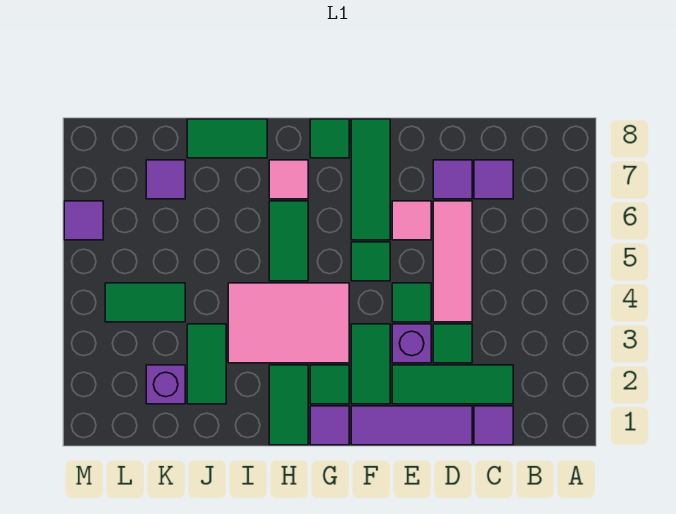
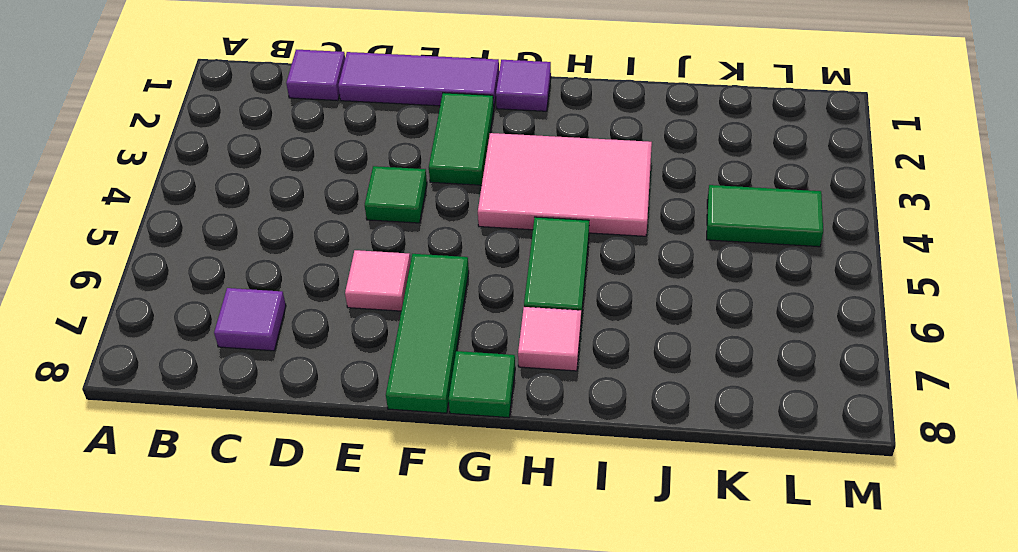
none -> green 1x3 tile [392,365,513,404]
none -> green 1x1 tile [433,324,472,363]
none -> pink 1x3 tile [433,201,472,322]

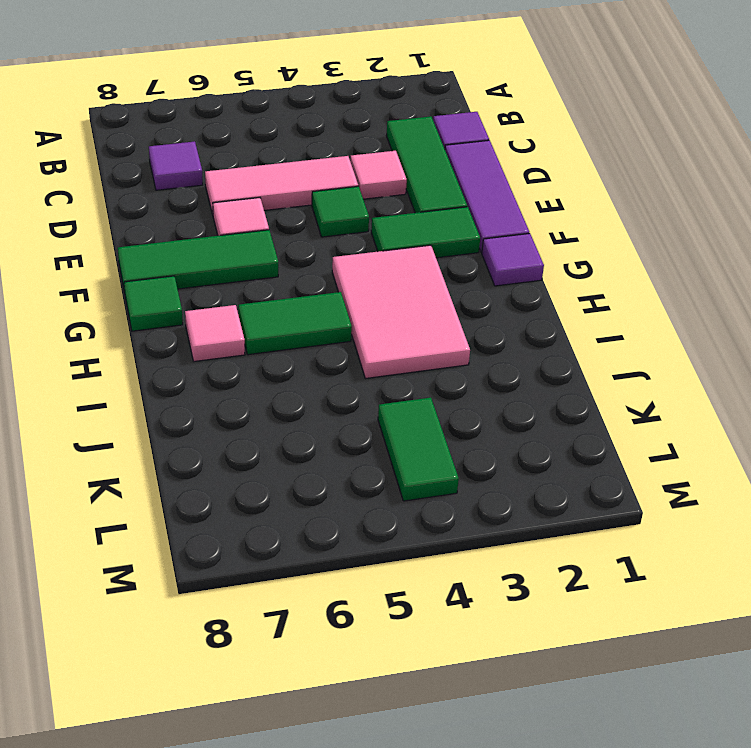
pink 1x1 tile [350,151,407,199] -> green 1x1 tile [433,324,472,363]
none -> purple 1x1 tile [433,160,472,199]
none -> purple 1x1 brick [392,324,431,363]
none -> green 1x1 tile [351,242,390,281]

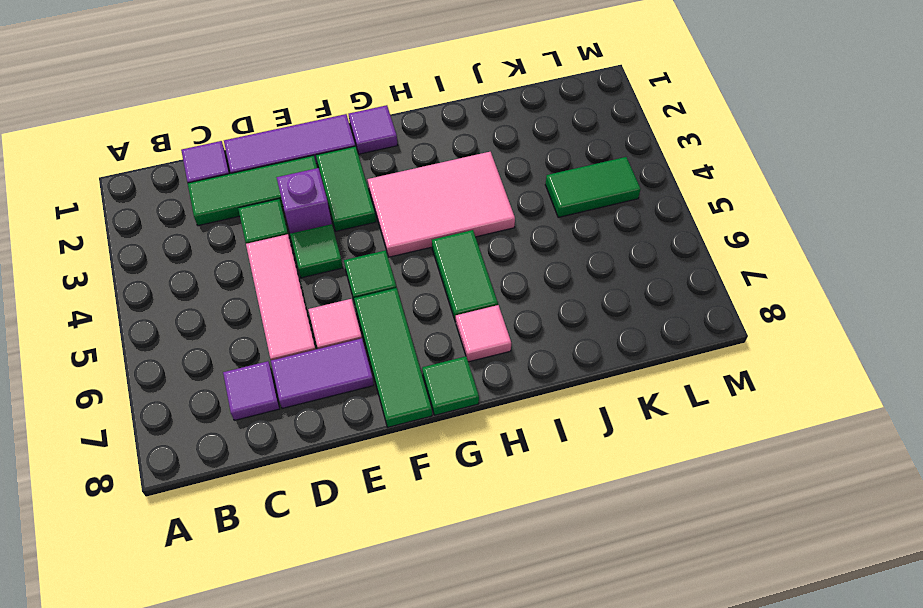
purple 1x2 tile [271,338,374,408] -> purple 1x1 tile [433,160,472,199]
none -> green 1x1 tile [310,365,349,404]
none -> green 1x2 tile [269,365,308,445]
none -> green 1x2 tile [187,119,267,158]

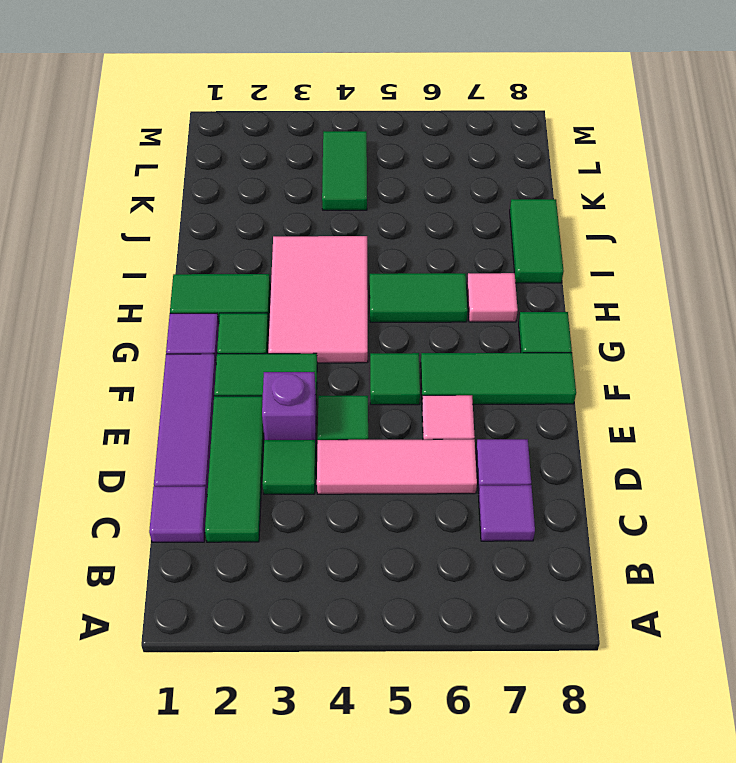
none -> green 1x2 tile [187,324,226,404]
none -> purple 1x1 brick [146,365,185,404]
none -> purple 1x1 tile [146,160,185,199]

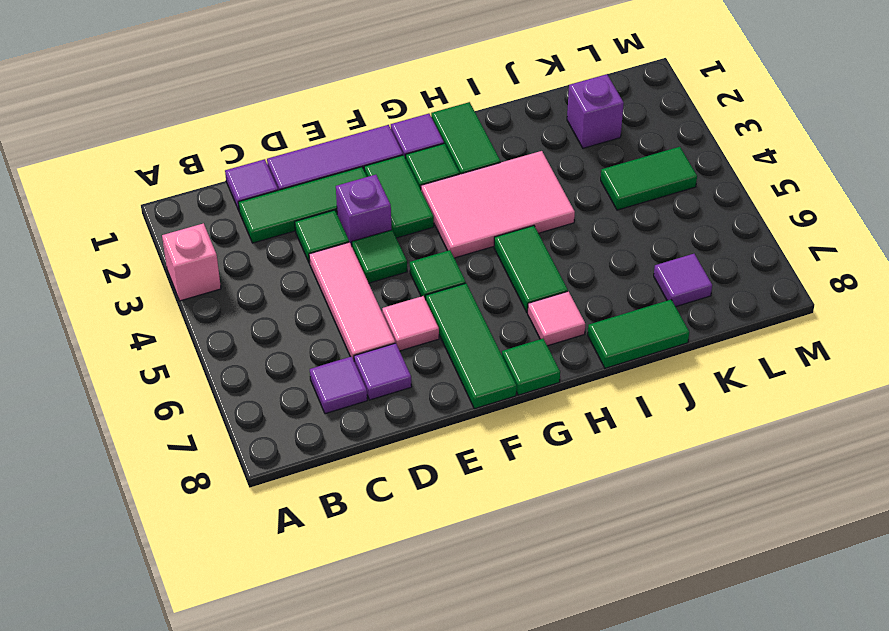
pink 1x1 brick [162,223,221,301] -> none
none -> green 1x2 tile [187,324,226,404]
none -> purple 1x1 tile [64,201,103,240]

